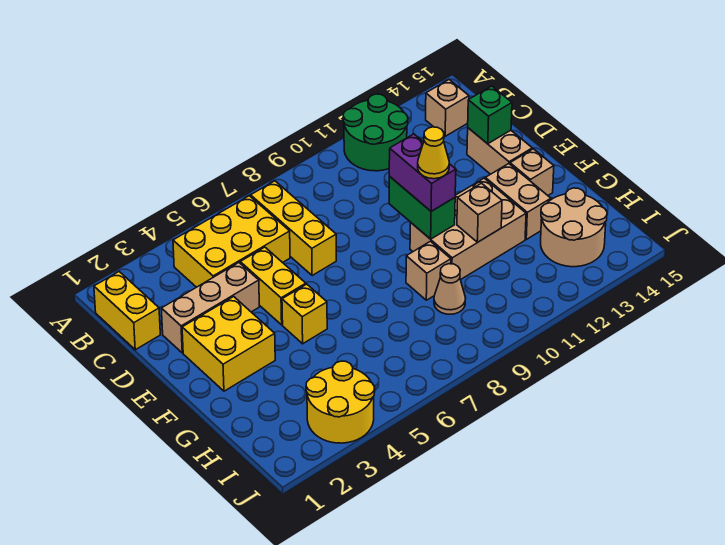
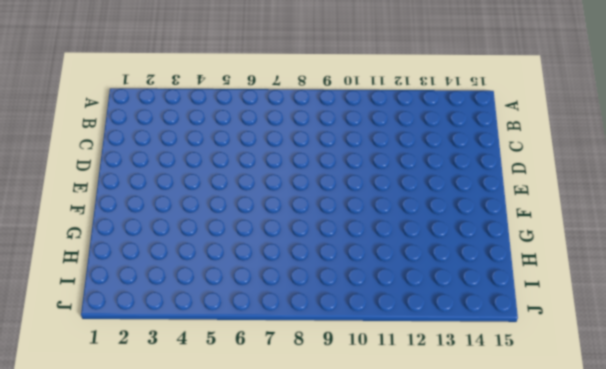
none -> green 2x2 round brick [343,94,408,171]
none -> yellow 1x2 brick [94,272,160,350]
none -> yellow 2x3 brick [173,196,290,287]

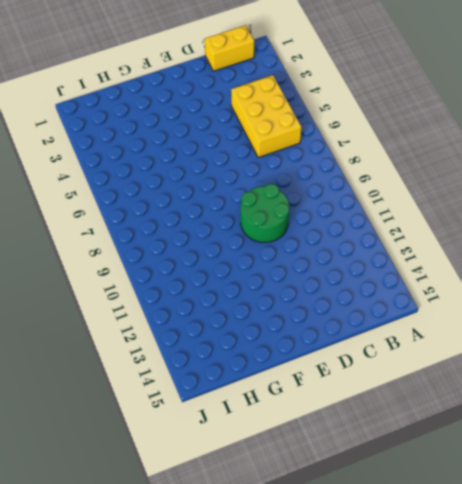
green 2x2 round brick [241,184,289,243] -> green 2x2 round brick moved to [343,94,408,171]
none -> yellow 1x3 brick [251,181,336,276]
none -> tan 1x1 brick [426,80,469,136]
none -> tan 1x3 brick [161,263,259,353]

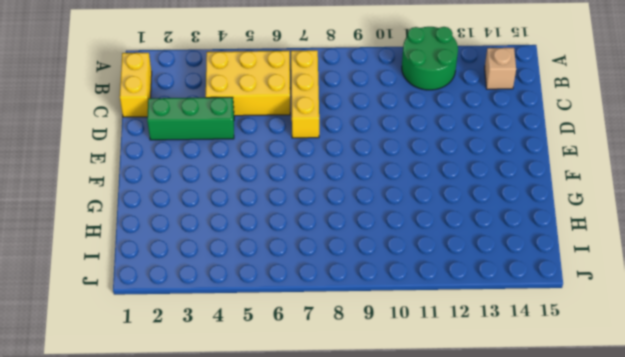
green 1x3 brick [147,97,234,140] -> tan 1x3 brick [161,263,259,353]
none -> yellow 1x2 brick [240,247,306,325]
none -> tan 1x2 brick [467,128,532,174]
none -> yellow 2x2 brick [182,297,275,391]

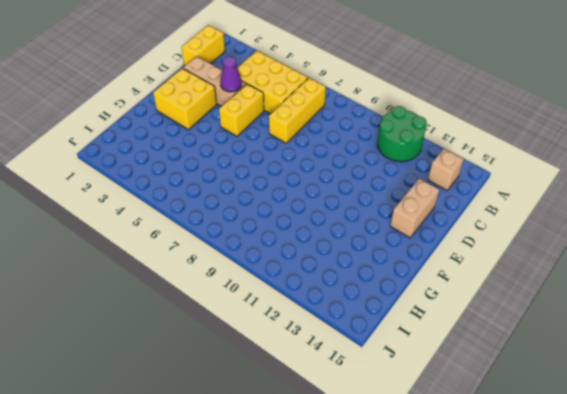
purple 1x1 cone [220,57,242,92] -> none
none -> yellow 1x1 brick [282,284,327,344]
none -> tan 2x3 brick [410,178,526,280]
none -> tan 1x2 brick [485,164,551,239]

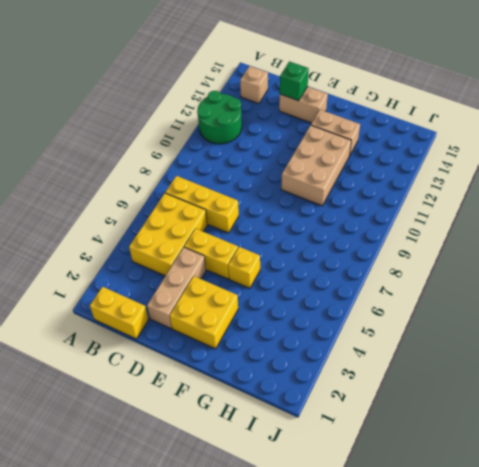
none -> tan 1x1 brick [510,149,554,195]
none -> tan 1x1 brick [406,241,451,300]
none -> tan 1x1 cone [434,264,466,314]

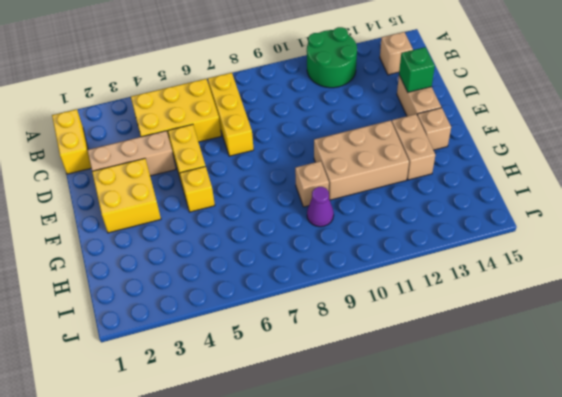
purple 1x1 cone [307,187,334,227] -> tan 1x1 cone [434,264,466,314]
none -> tan 2x2 round brick [541,188,607,267]
none -> yellow 2x2 round brick [306,361,375,443]
none -> green 1x2 brick [389,177,455,239]

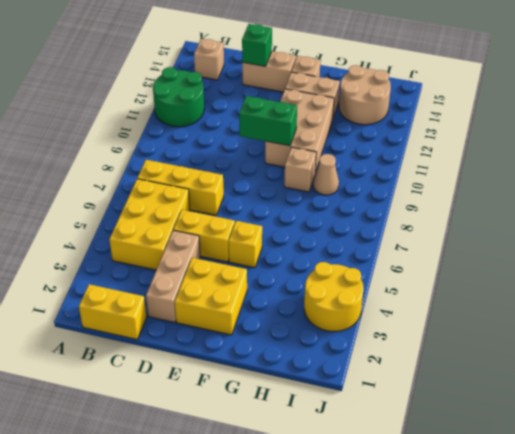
none -> tan 1x1 brick [457,183,502,242]
none -> purple 1x2 brick [389,134,456,211]
none -> yellow 1x1 cone [418,127,449,179]

